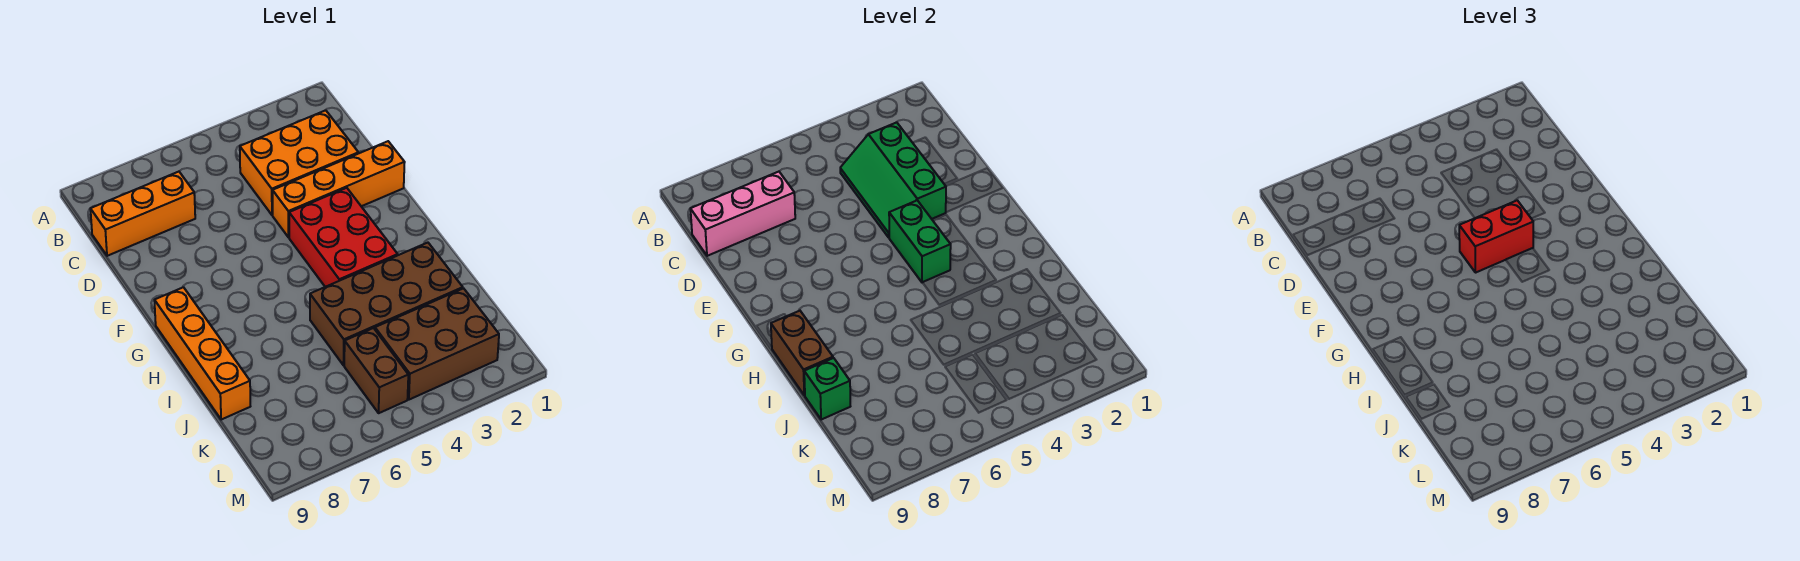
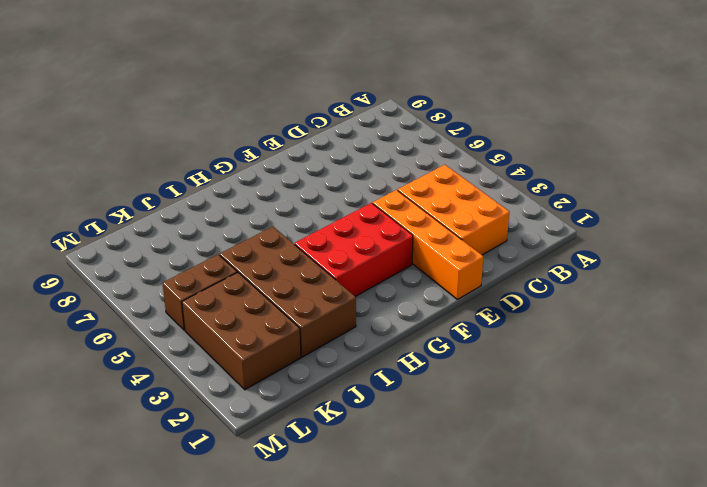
none -> orange 1x3 brick [90,172,195,256]
none -> orange 1x4 brick [154,287,250,420]
none -> green 2x3 slope [840,122,946,237]

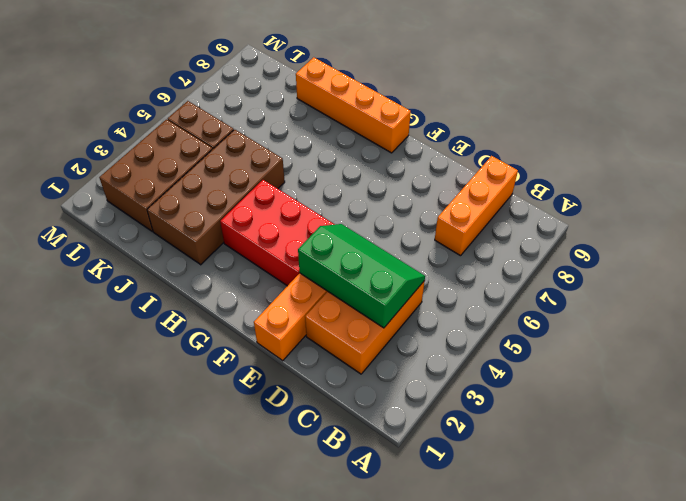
none -> pink 1x3 brick [690,172,795,256]
none -> green 1x2 brick [889,200,951,282]
none -> brown 1x2 brick [771,311,833,395]

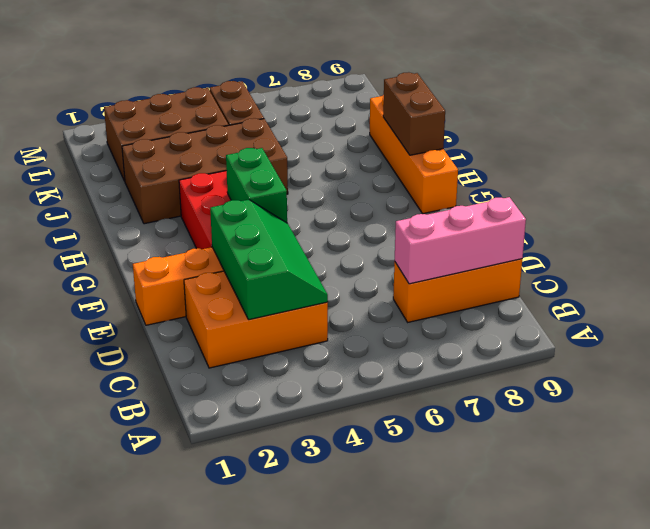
none -> green 1x1 brick [804,358,850,420]
none -> red 1x2 brick [1459,200,1533,273]

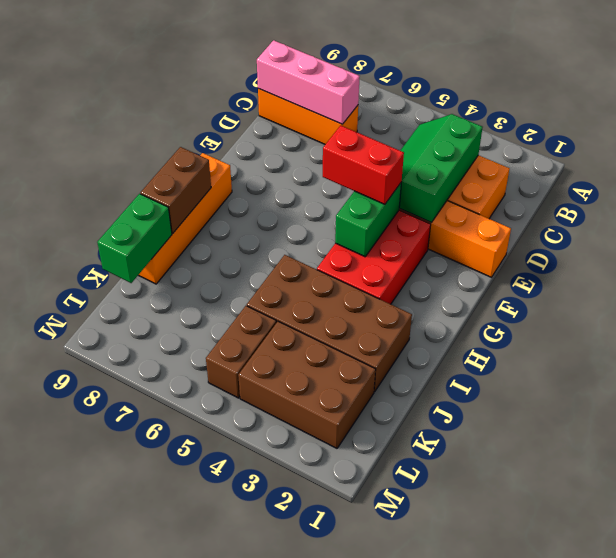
green 1x2 brick [97,194,172,283] -> green 1x1 brick [804,358,850,420]

